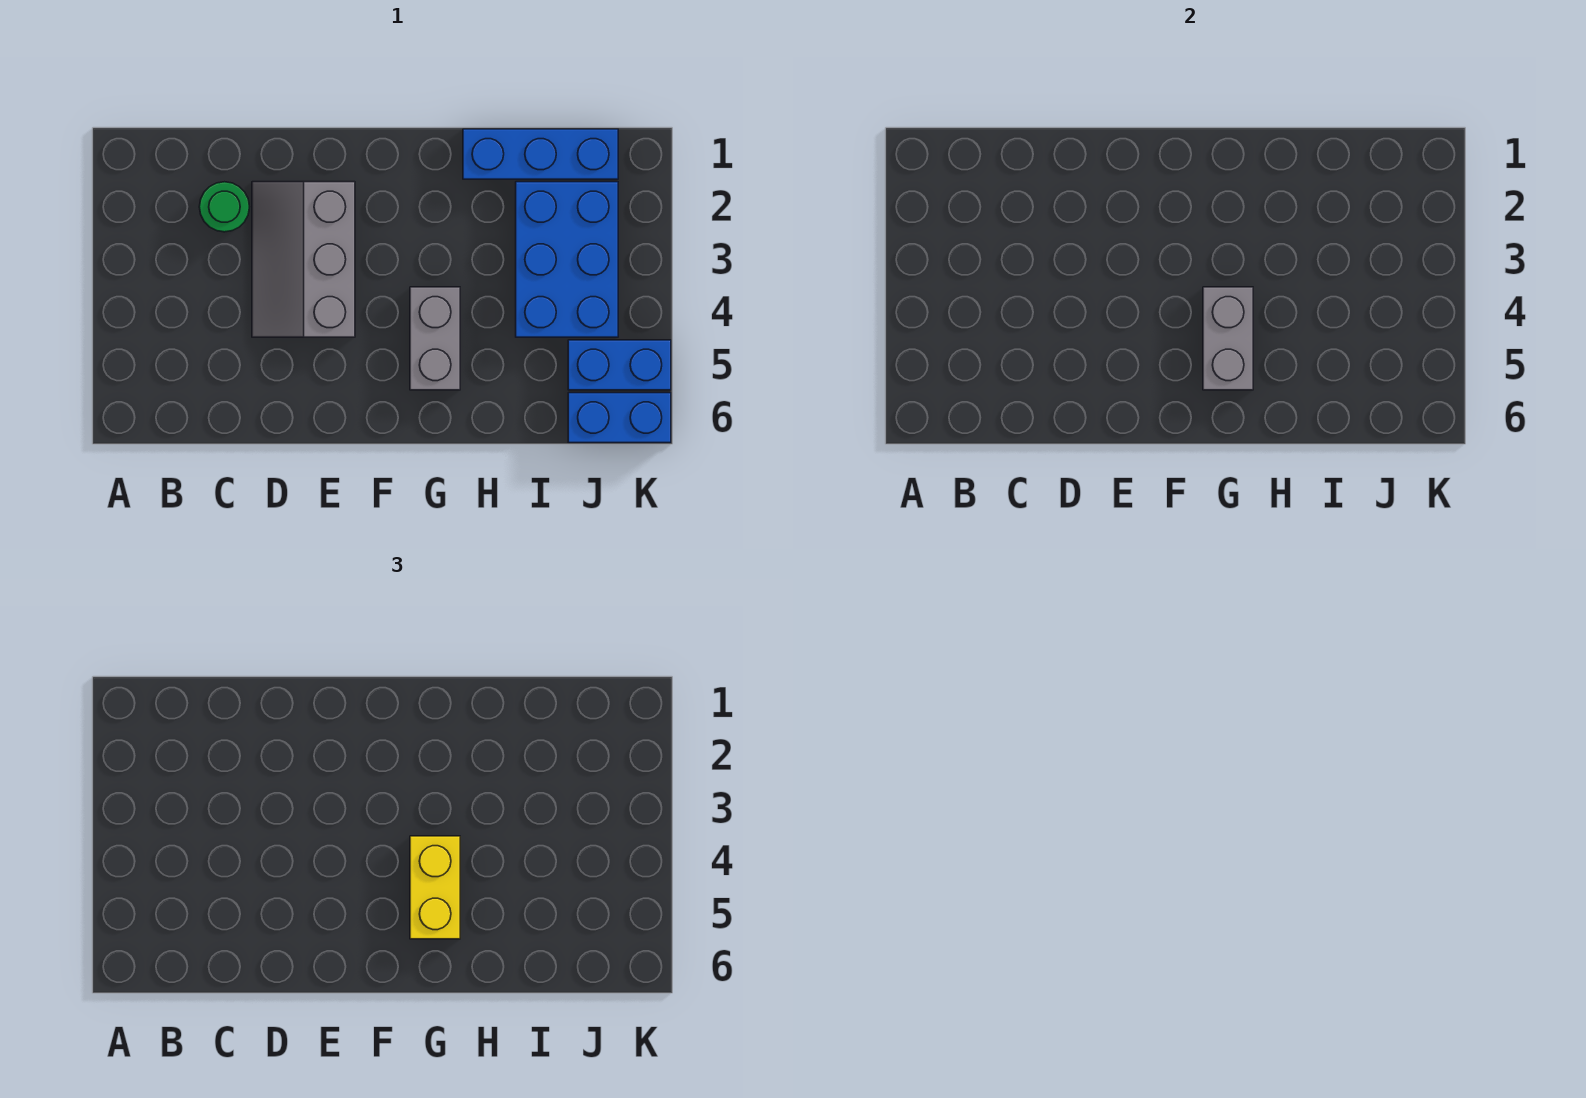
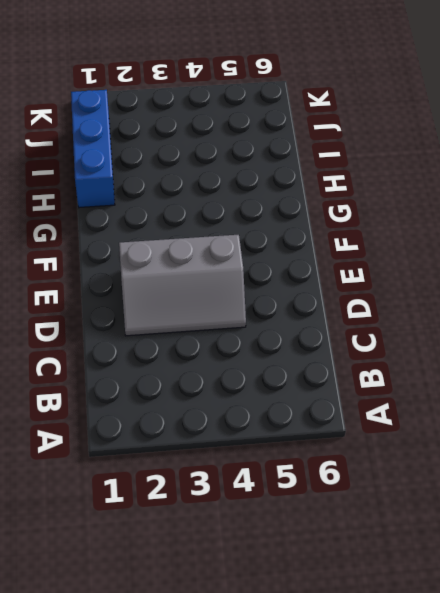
none -> green 1x1 round brick [199,182,249,232]
none -> grey 1x2 brick [410,287,460,390]

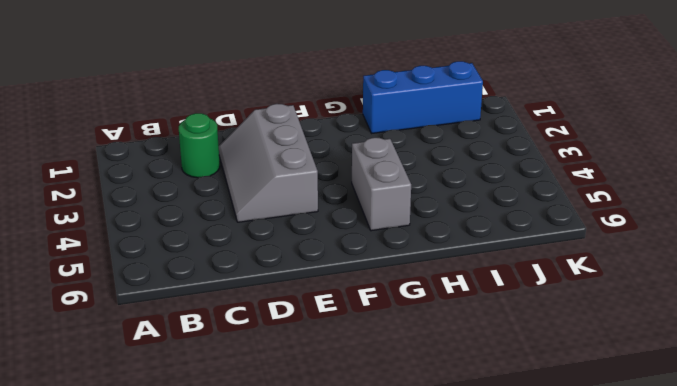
none -> blue 2x3 brick [516,182,618,337]
none -> blue 1x2 brick [568,340,671,390]

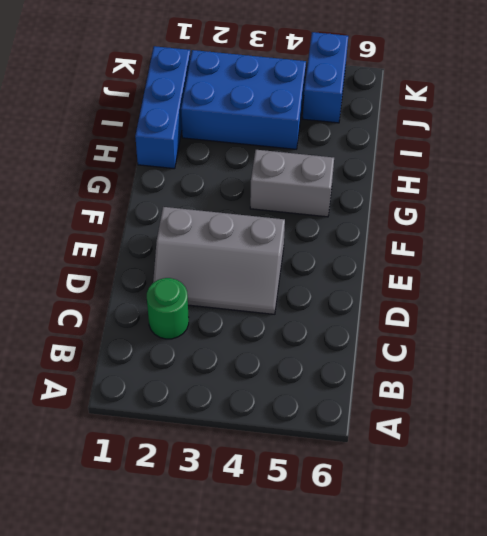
none -> blue 1x2 brick [568,393,671,443]
none -> grey 1x2 brick [1203,287,1253,390]

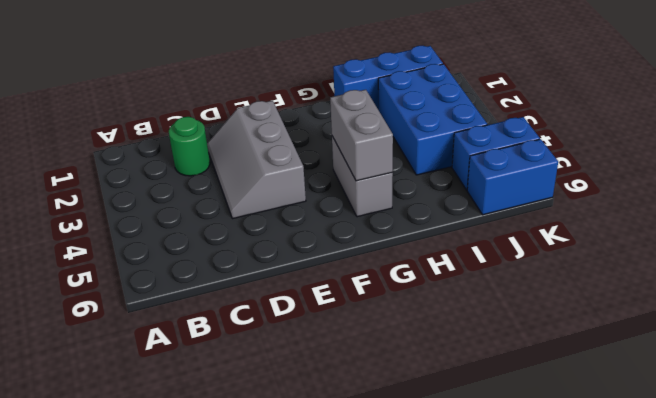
none -> yellow 1x2 brick [410,836,460,939]

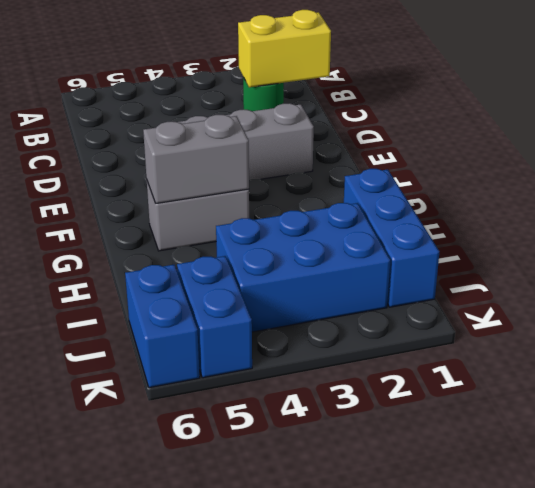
yellow 1x2 brick [238,10,331,87] -> yellow 1x2 brick moved to [410,836,460,939]

